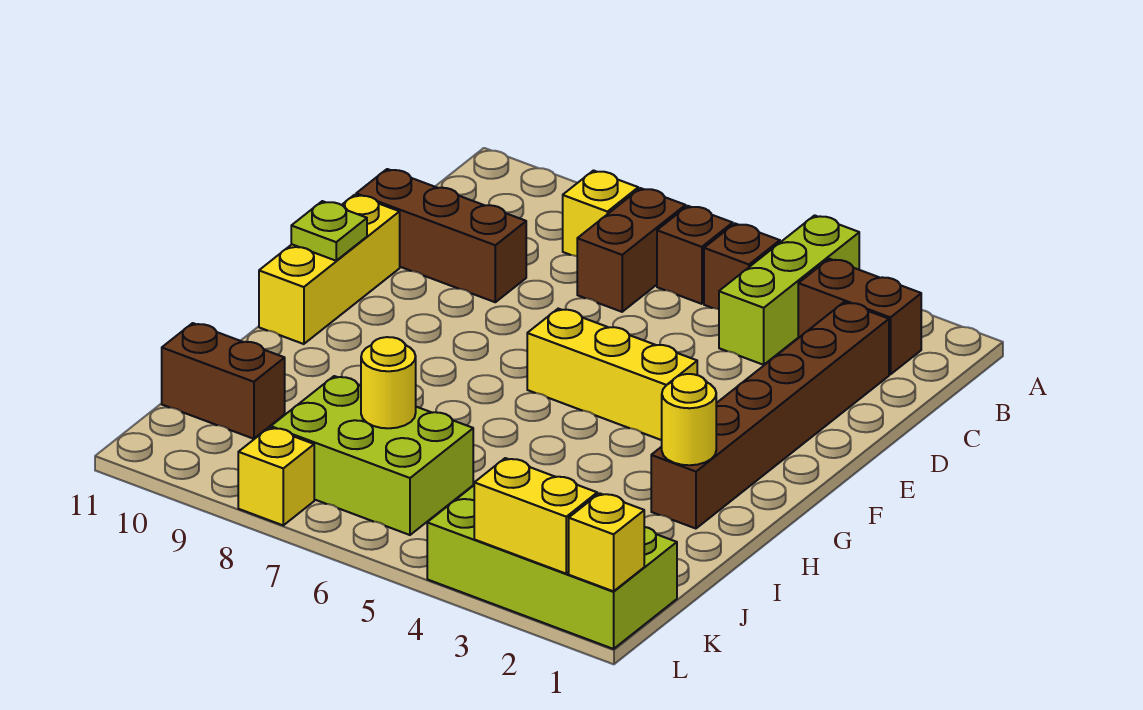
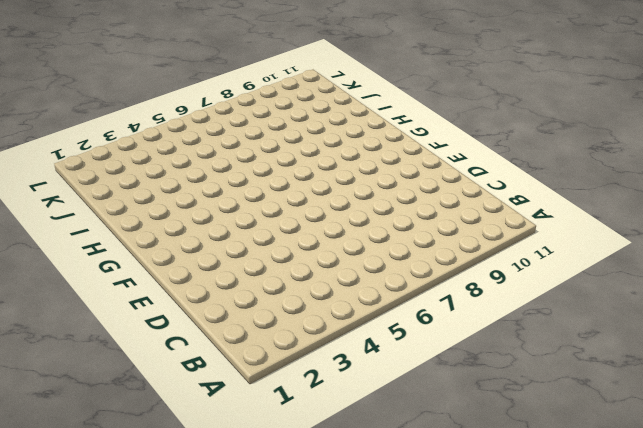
none -> lime 1x3 brick [719,215,859,365]
none -> brown 1x2 brick [798,259,921,374]
none -> brown 1x1 brick [704,224,780,309]

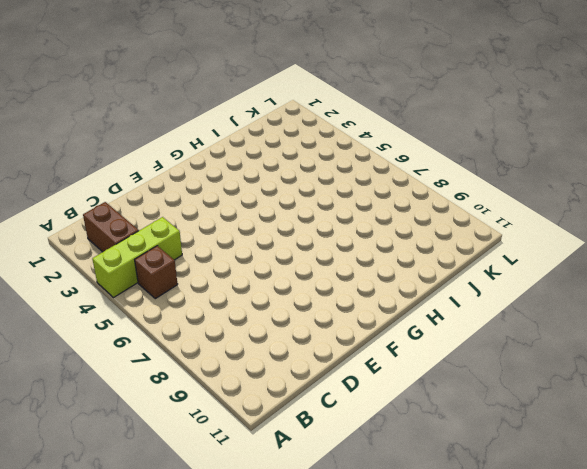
none -> brown 1x1 brick [657,206,733,304]
none -> brown 1x2 brick [577,188,686,312]
none -> yellow 1x1 brick [563,171,638,256]

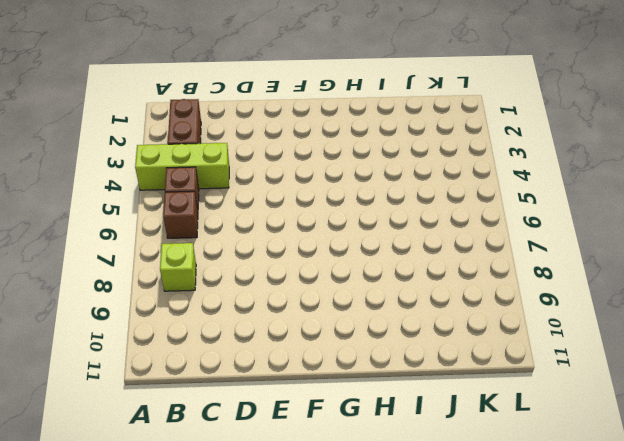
lime 1x1 brick [160,243,196,291] -> yellow 1x1 brick [563,171,638,256]
none -> brown 1x2 brick [577,188,686,312]
none -> brown 1x6 brick [651,302,889,529]
none -> brown 1x3 brick [356,169,526,302]

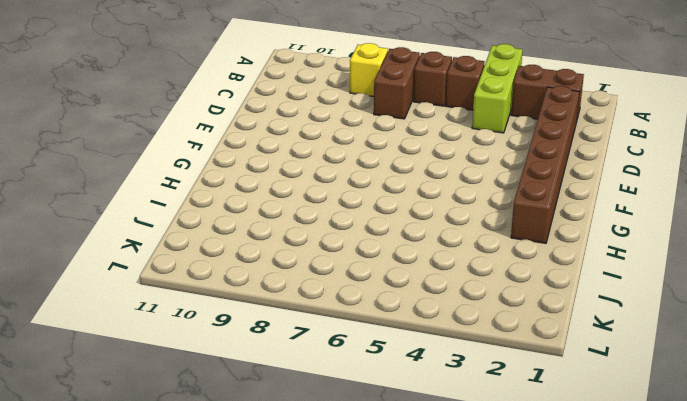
none -> brown 1x3 brick [356,169,526,302]
none -> yellow 1x3 brick [259,195,400,344]
none -> yellow 1x3 brick [527,309,697,440]

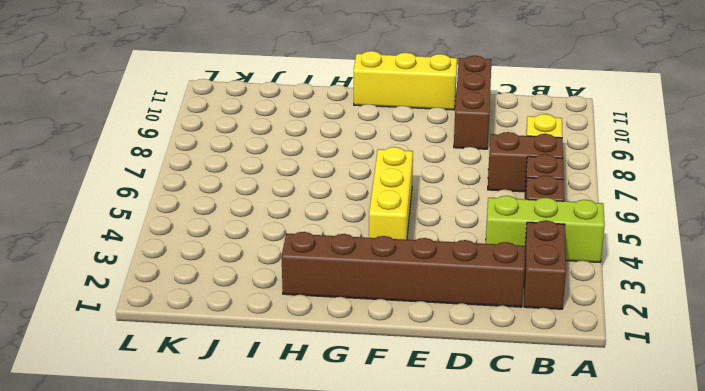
none -> lime 2x3 brick [271,376,473,535]
none -> brown 1x2 brick [162,323,285,439]
none -> lime 2x4 brick [427,486,677,649]

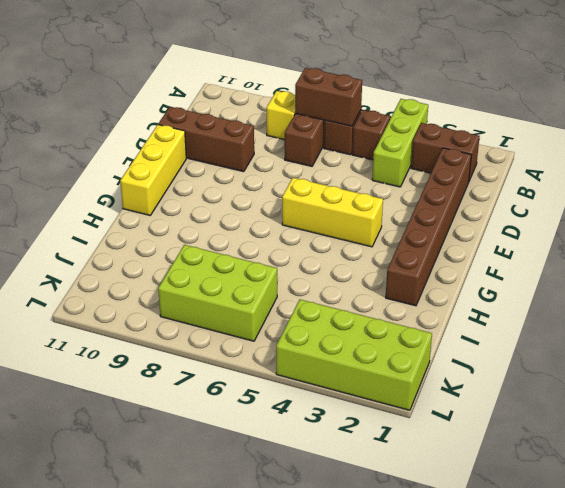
brown 1x2 brick [295,68,362,126] -> brown 1x2 brick moved to [162,323,285,439]
none -> yellow 1x1 brick [238,427,314,525]
none -> lime 1x1 plate [291,201,367,261]
none -> yellow 1x1 round brick [662,374,716,465]

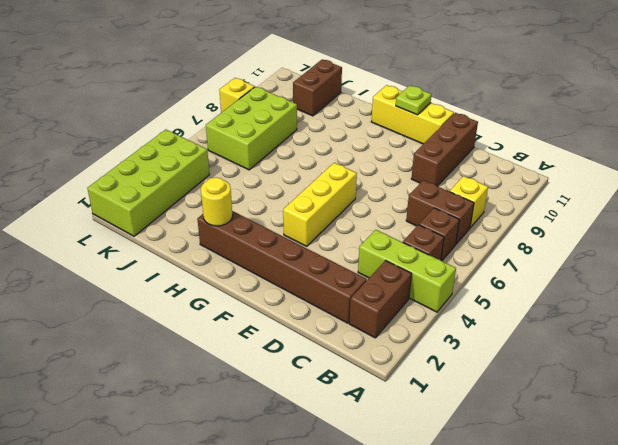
none -> yellow 1x1 round brick [361,337,416,428]
none -> yellow 1x1 brick [569,493,644,591]
none -> yellow 1x2 brick [474,458,597,574]

